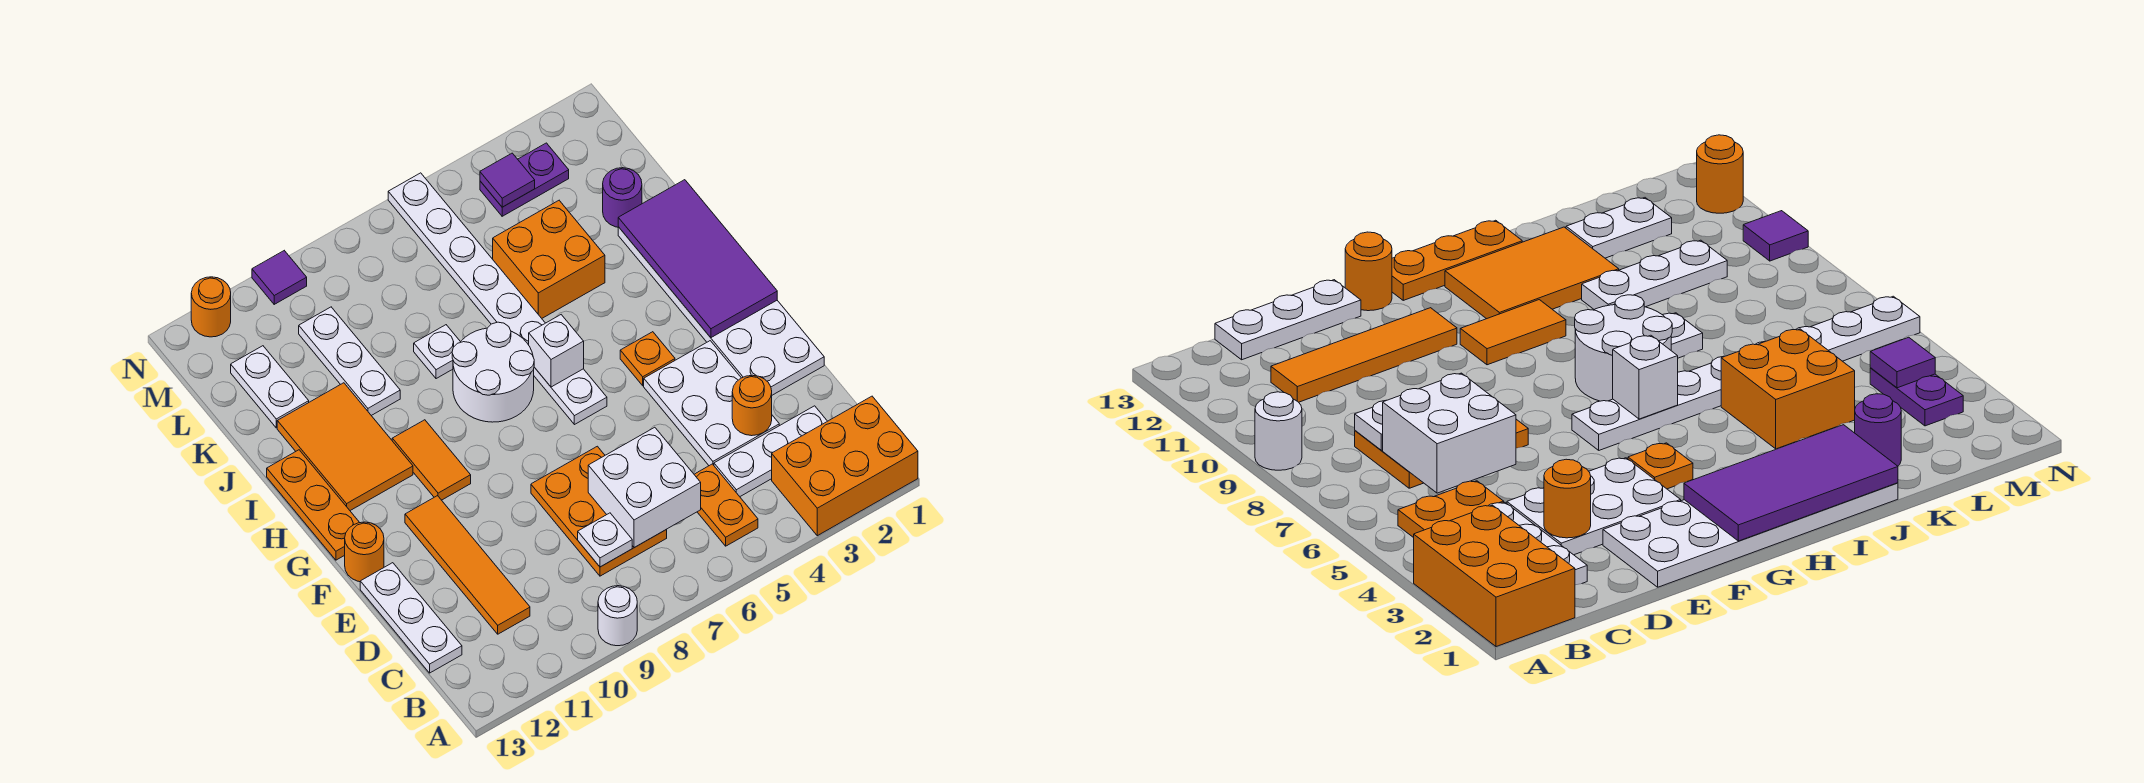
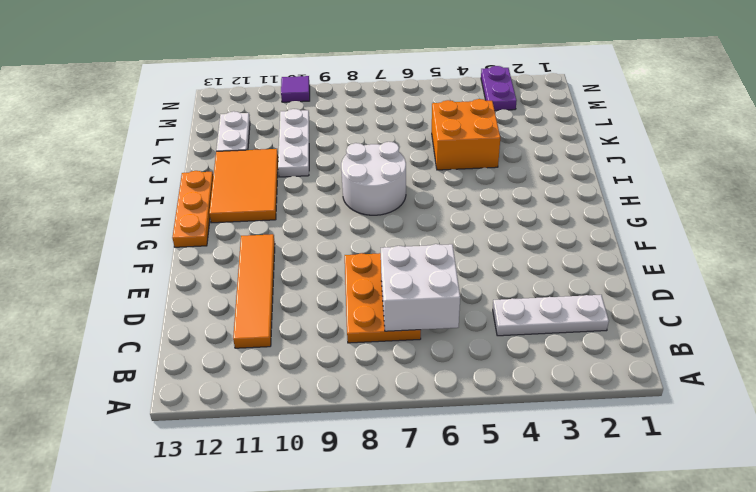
purple 1x2 plate [481,66,517,111] -> purple 1x2 plate turned to [480,143,569,216]
none -> orange 2x3 brick [772,396,918,536]
none -> white 1x1 round brick [598,586,637,646]
none -> orange 1x2 plate [694,464,758,546]
none -> white 1x3 plate [360,563,462,673]

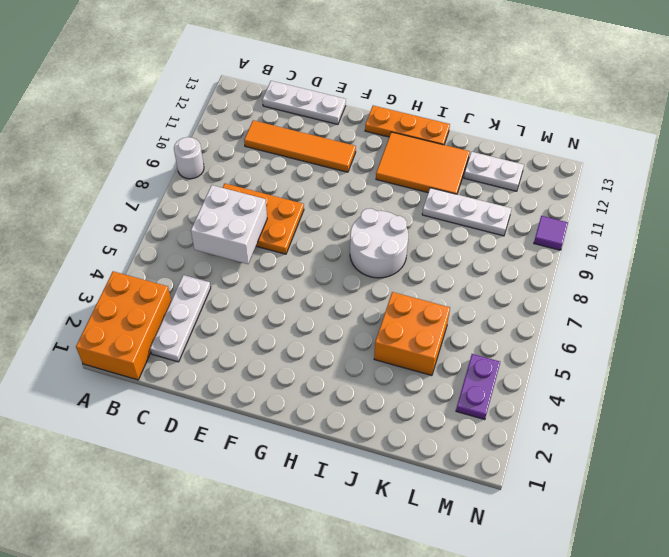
none -> orange 1x2 plate [694,464,758,546]
none -> white 2x3 plate [644,341,779,466]
none -> white 2x6 plate [618,227,824,395]
none -> orange 1x1 round brick [345,522,384,582]

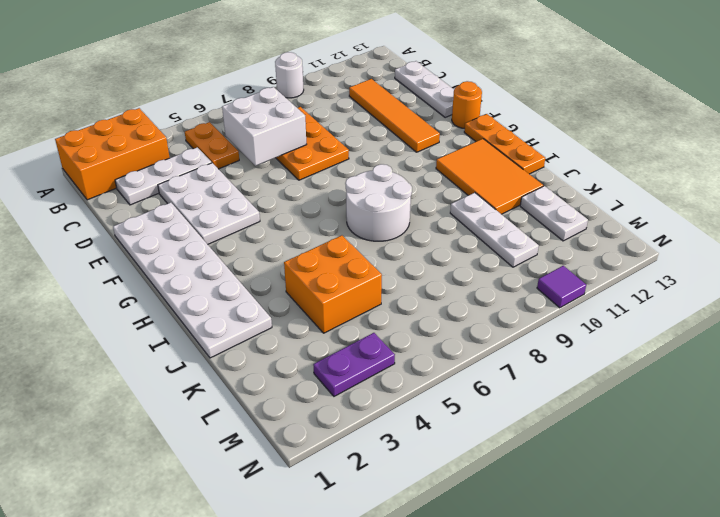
none -> orange 1x1 plate [620,332,675,386]
none -> white 1x8 plate [388,173,607,425]
none -> orange 1x2 tile [392,420,471,500]
none -> white 1x1 plate [414,325,460,379]

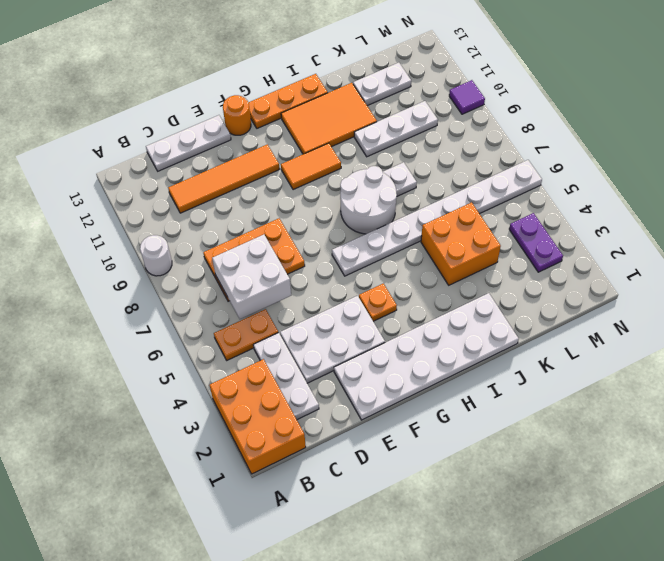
none -> purple 1x1 round brick [603,168,642,227]
none -> orange 1x1 round brick [191,277,231,337]
none -> white 1x1 plate [578,513,632,567]
none -> orange 1x1 round brick [732,375,772,436]

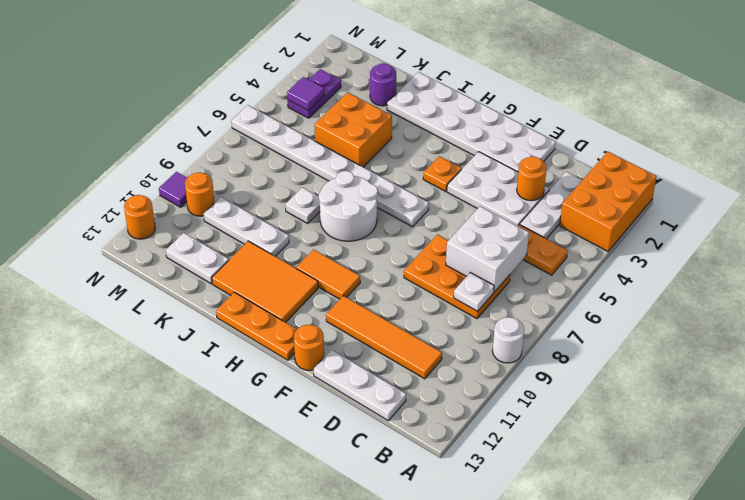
orange 1x1 round brick [185,172,215,216] -> none
none -> purple 2x4 tile [618,180,777,338]
none -> white 1x1 brick [529,315,584,387]

